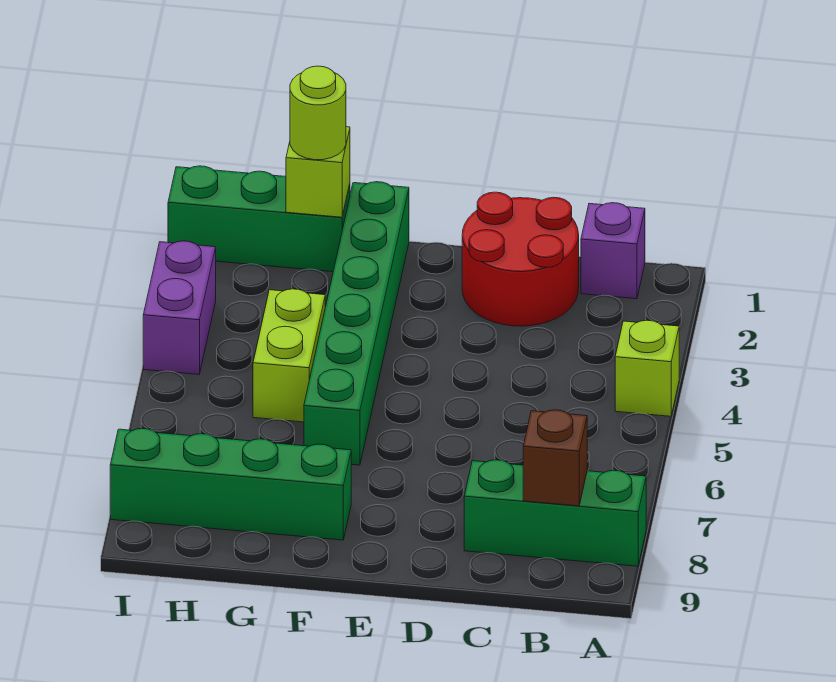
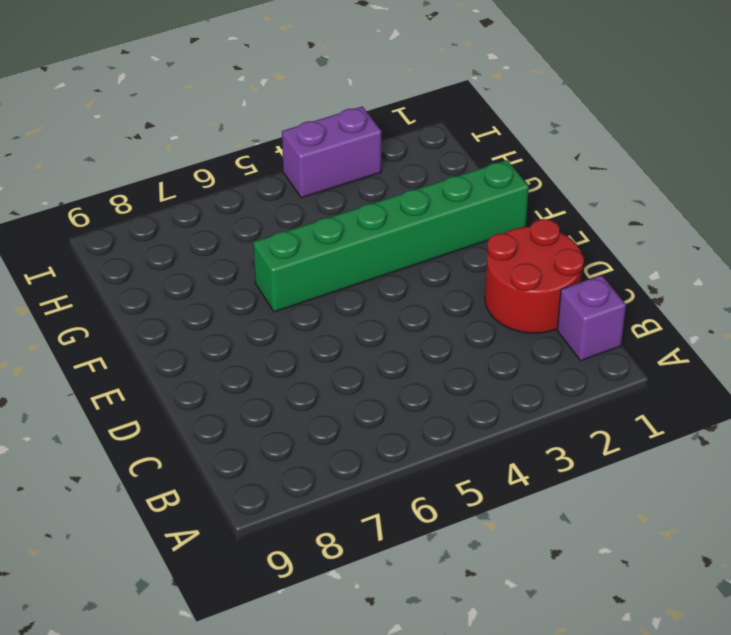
none -> lime 1x1 brick [615,320,679,416]
none -> green 1x3 brick [464,460,646,566]
none -> green 1x4 brick [110,428,351,540]

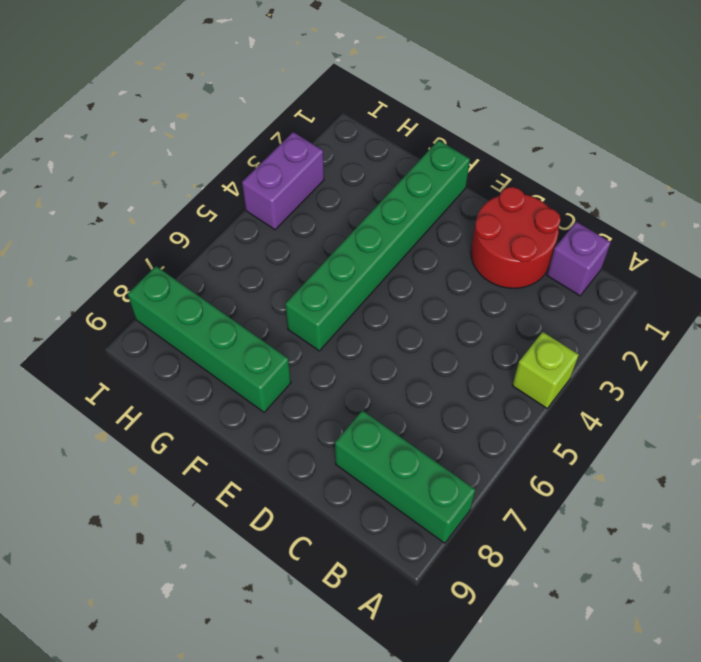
none -> green 1x3 brick [168,166,350,272]
none -> lime 1x2 brick [253,289,325,422]
none -> brown 1x1 brick [523,410,587,506]

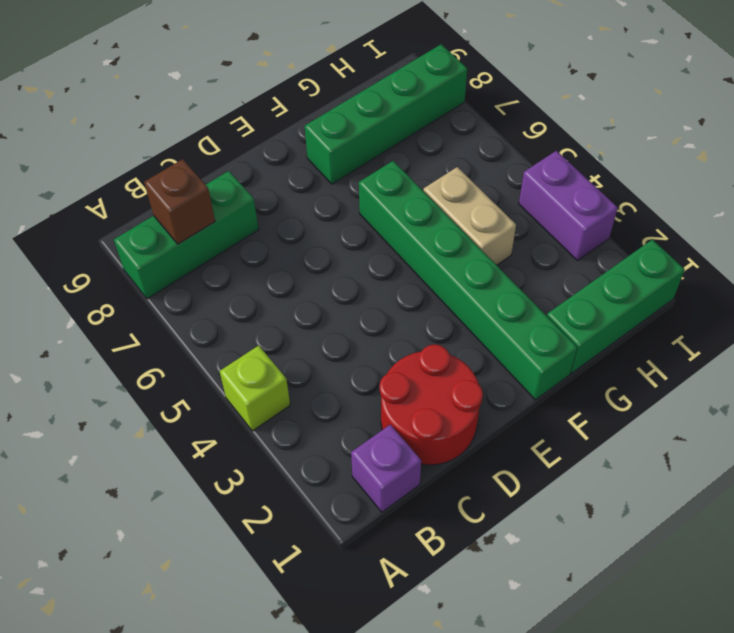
tan 1x2 brick [423,167,516,265] -> lime 1x2 brick [253,289,325,422]
none -> lime 1x1 brick [286,127,350,217]
none -> lime 1x1 round brick [290,66,346,160]

